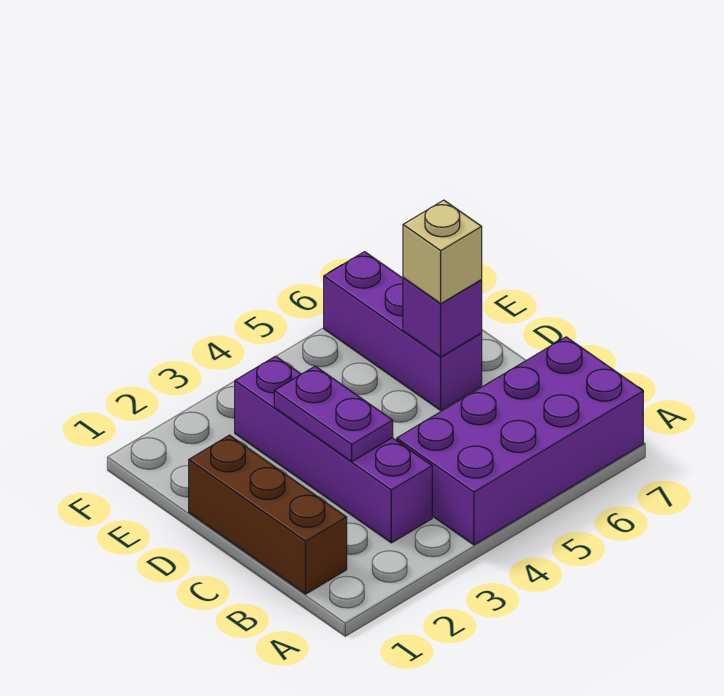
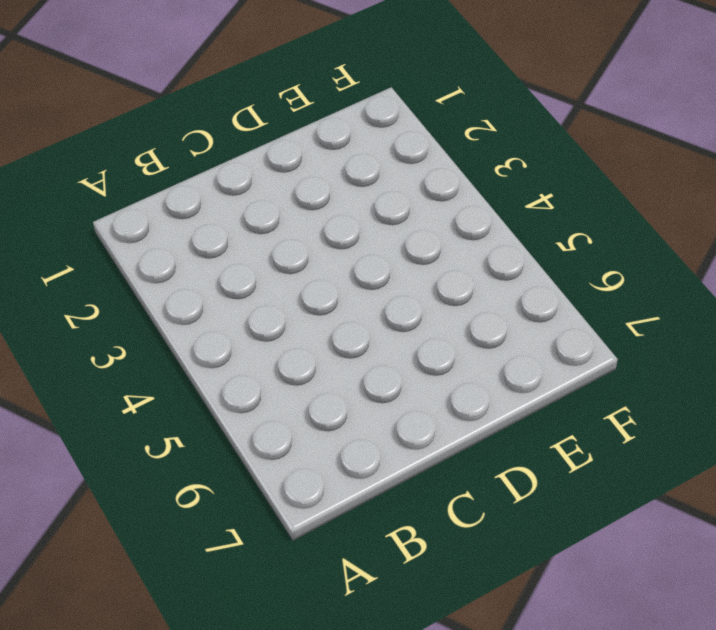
none -> purple 2x4 brick [397,337,643,545]
none -> brown 1x3 brick [189,435,347,594]

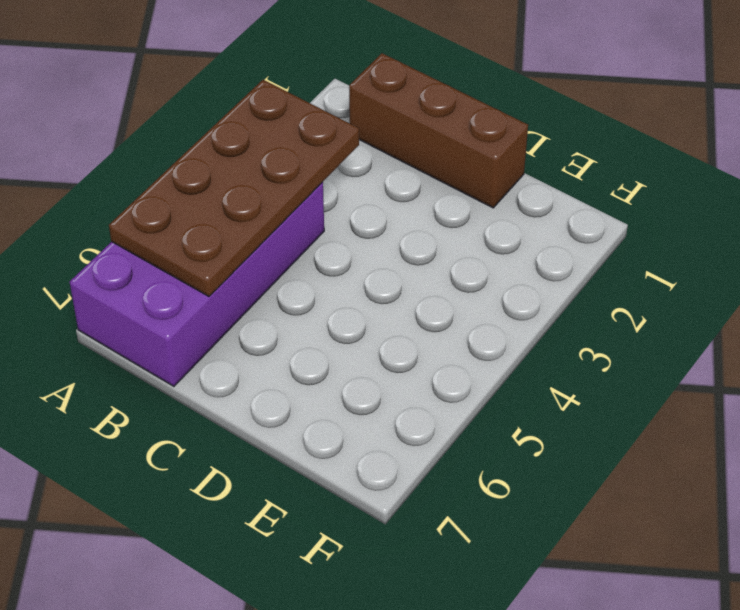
brown 2x4 plate [109,80,359,296] -> none
none -> purple 1x4 brick [235,356,432,543]
none -> purple 1x3 brick [324,252,482,410]

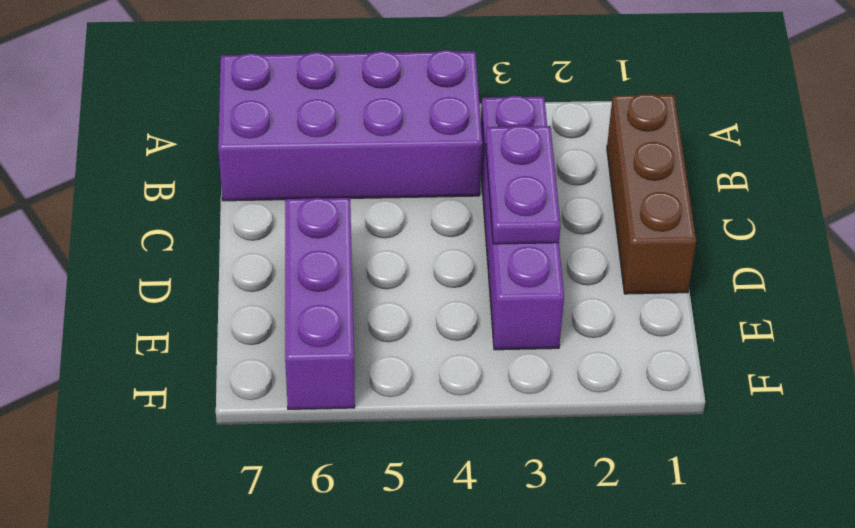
none -> purple 1x1 brick [403,278,482,357]
none -> tan 1x1 brick [403,200,482,303]

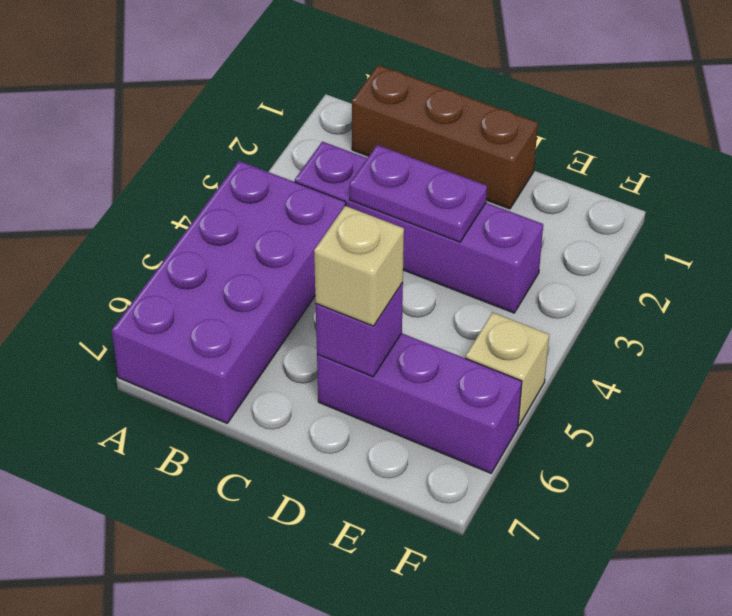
tan 1x1 brick [465,312,549,426] -> none

